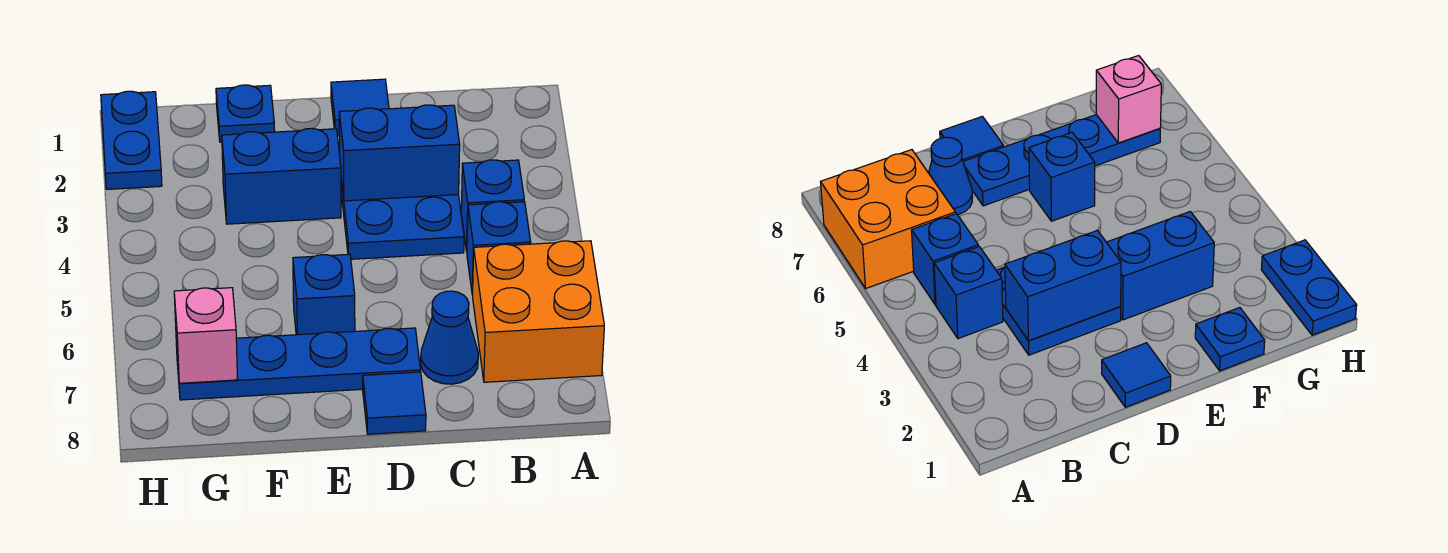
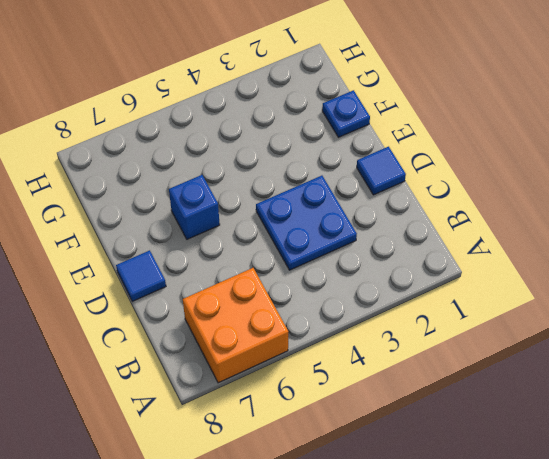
none -> blue 1x1 brick [461,160,524,252]
none -> blue 1x1 brick [467,202,531,295]
none -> blue 1x1 cone [421,291,478,384]

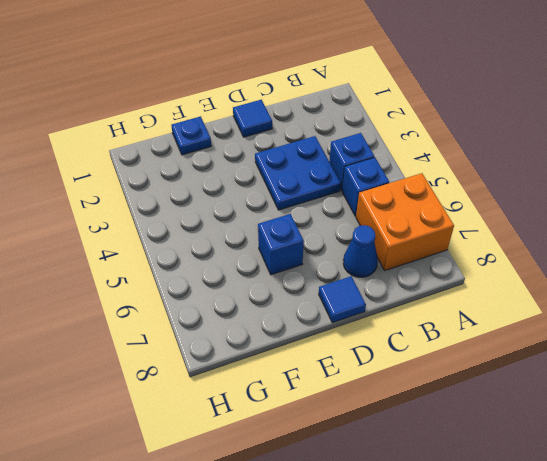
none -> blue 1x4 plate [176,328,421,400]
none -> blue 1x2 brick [222,128,341,224]
none -> blue 1x2 plate [101,91,162,189]

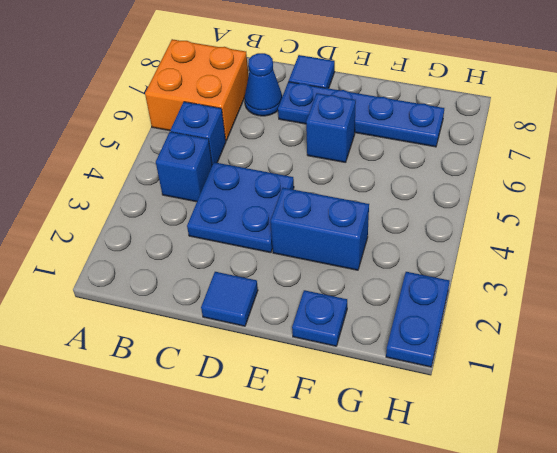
none -> blue 1x2 brick [339,105,460,201]
none -> pink 1x1 brick [174,288,238,383]

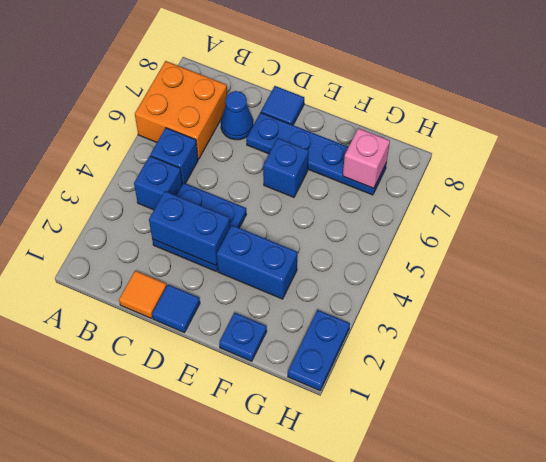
orange 1x1 tile [119,271,167,318] -> none

